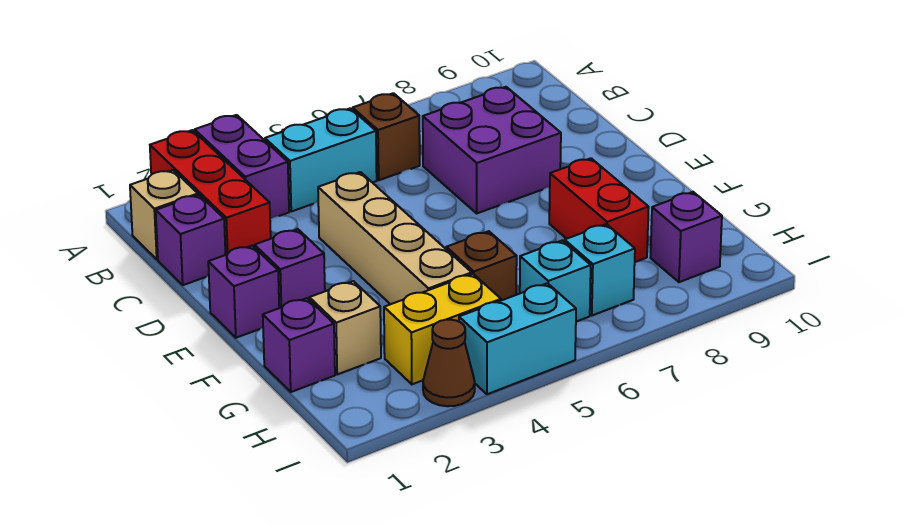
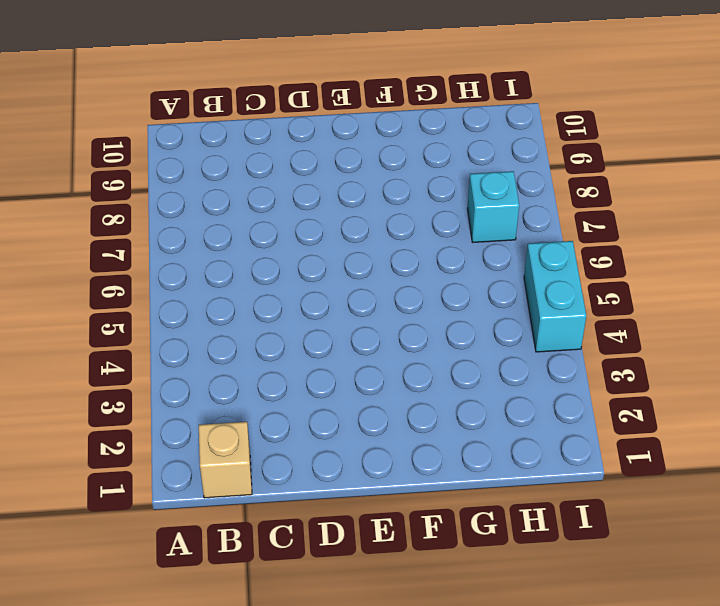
none -> red 1x3 brick [150,130,271,255]
none -> purple 1x2 brick [195,115,289,219]
none -> cyan 1x2 brick [265,108,377,211]

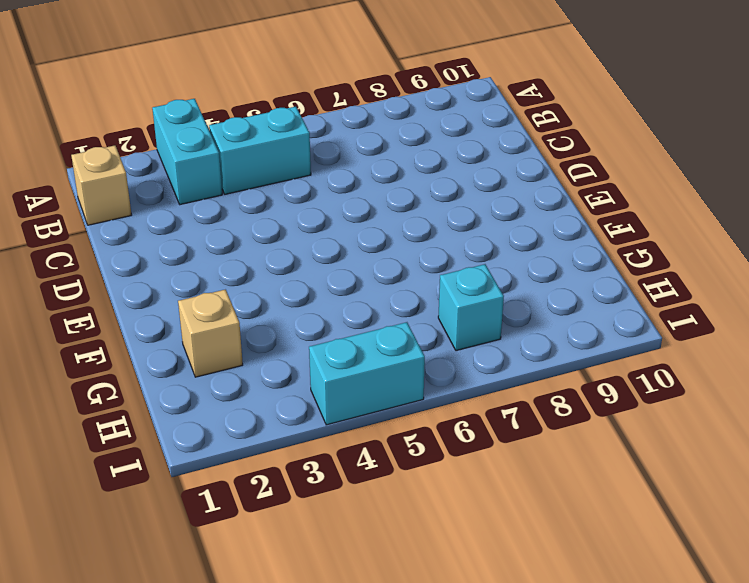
cyan 1x2 brick [152,99,222,205] -> purple 1x2 brick [195,115,289,219]
none -> red 1x3 brick [150,130,271,255]
none -> brown 1x1 brick [353,93,420,180]
none -> purple 1x1 brick [156,195,226,285]

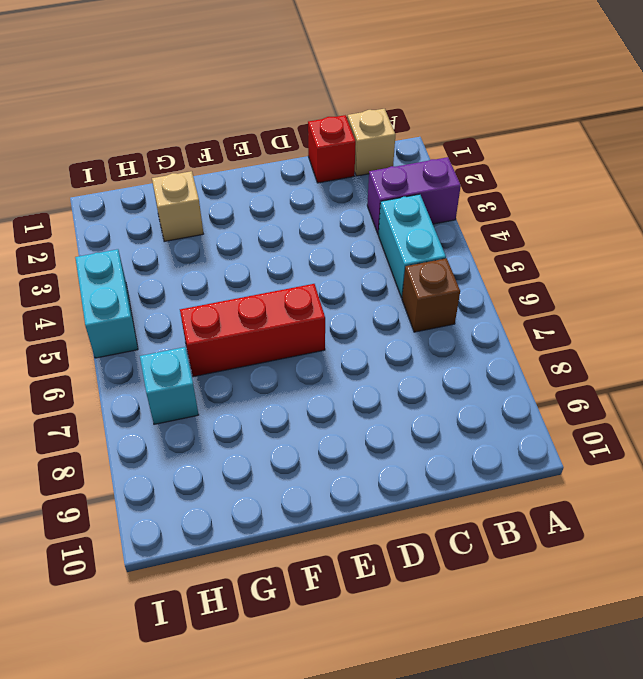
red 1x1 brick [308,115,356,183] -> purple 1x1 brick [156,195,226,285]
red 1x3 brick [180,284,325,377] -> red 1x3 brick moved to [150,130,271,255]
none -> purple 2x2 brick [423,87,561,213]
none -> tan 1x4 brick [318,172,472,304]
none -> purple 1x1 brick [208,246,279,338]

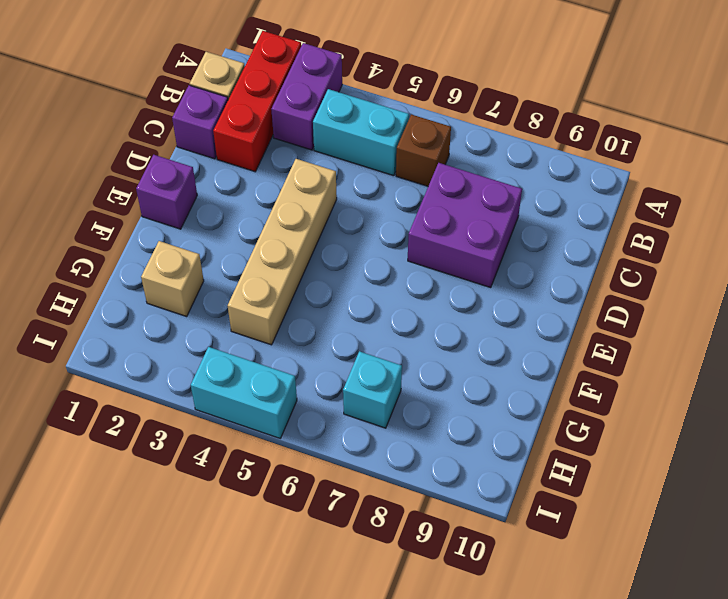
none -> purple 1x1 brick [254,229,325,308]
none -> red 1x2 brick [549,158,649,262]
none -> purple 1x1 brick [263,298,335,392]

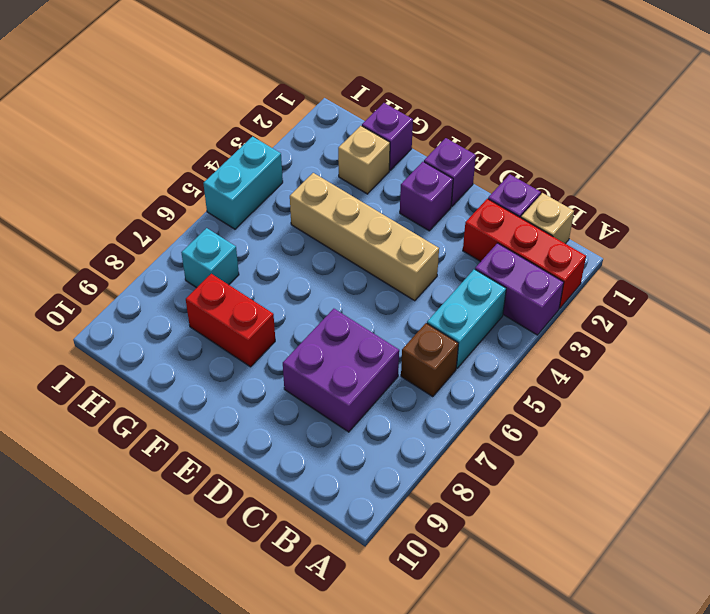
none -> brown 1x1 brick [446,231,517,301]
none -> yellow 1x2 brick [384,274,501,384]
none -> cyan 1x1 brick [520,240,591,322]

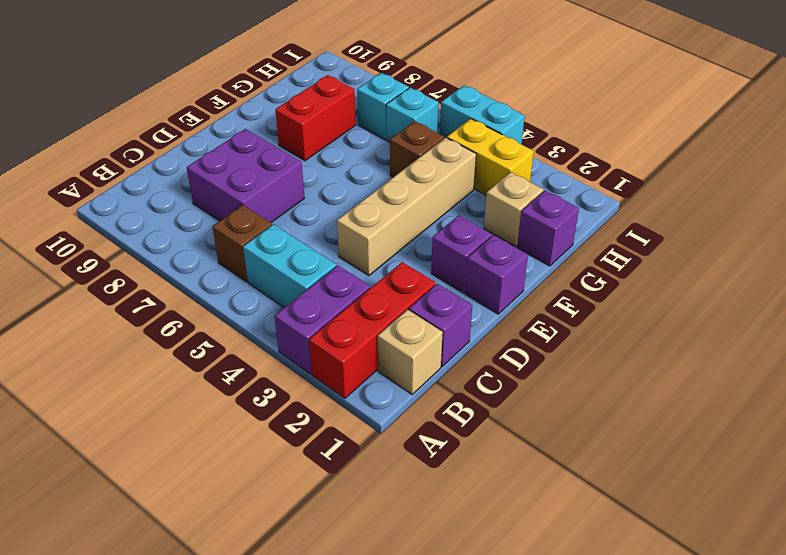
none -> purple 1x1 brick [651,192,722,282]
none -> brown 1x1 cone [423,320,475,406]

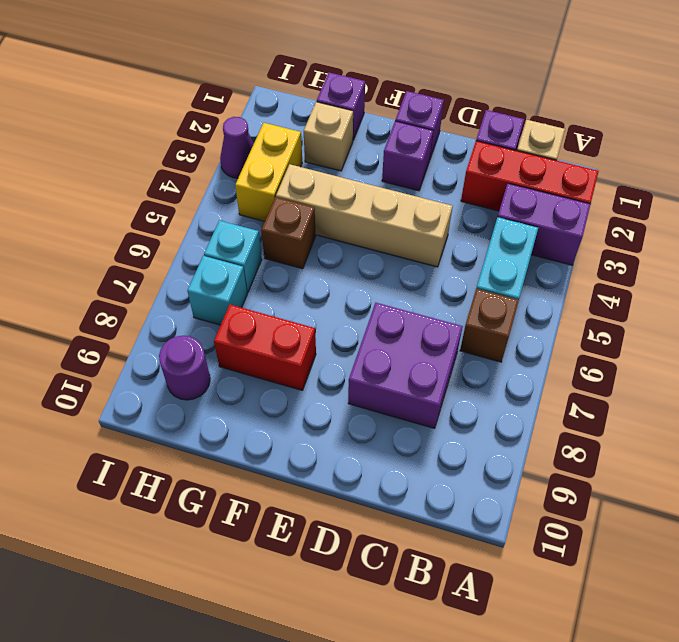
purple 1x1 round brick [159,336,210,400] -> purple 1x1 brick [651,192,722,282]
purple 1x1 cone [220,117,253,178] -> brown 1x1 cone [423,320,475,406]
none -> cyan 1x2 brick [459,283,576,394]

